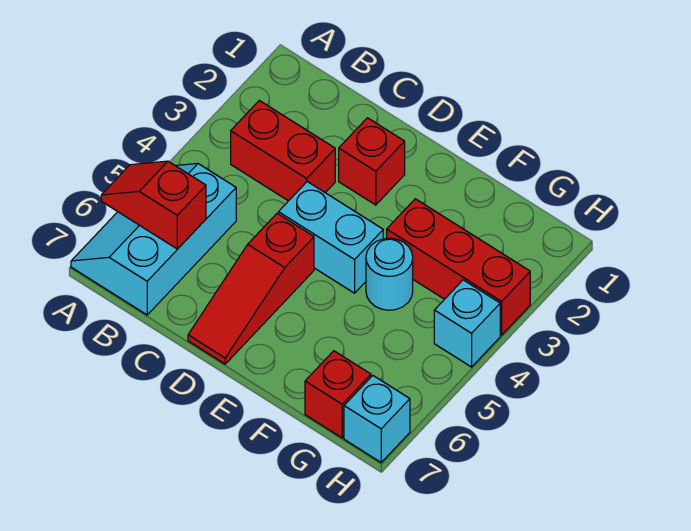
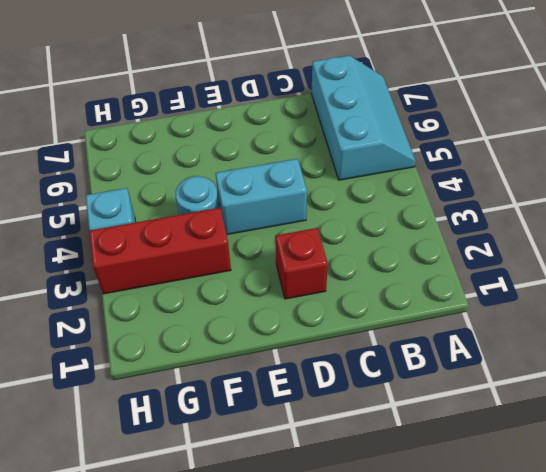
none -> red 1x2 brick [231,100,335,201]
none -> red 1x3 slope [188,213,314,364]

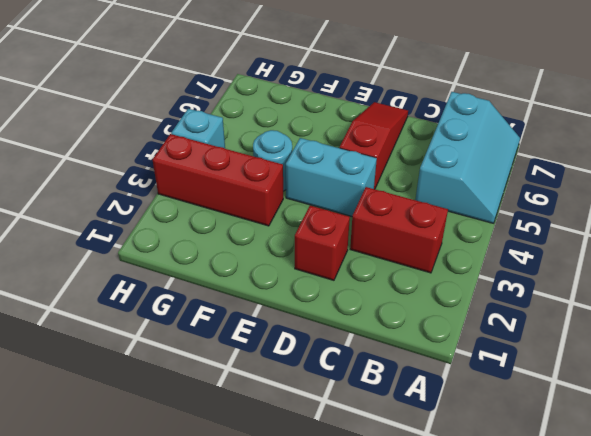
none -> red 1x1 brick [305,351,371,438]
none -> cyan 1x1 brick [344,376,410,462]

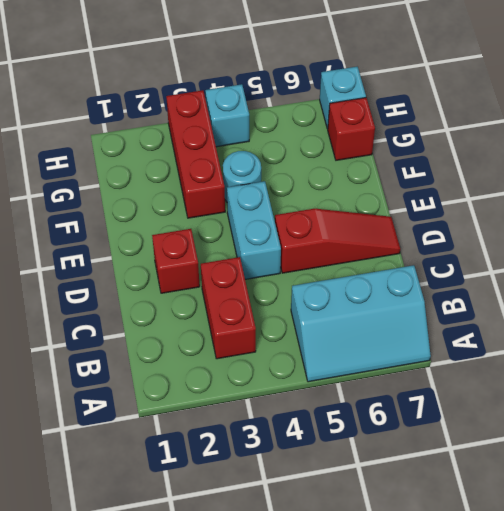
none -> red 1x2 slope [101,161,206,249]

